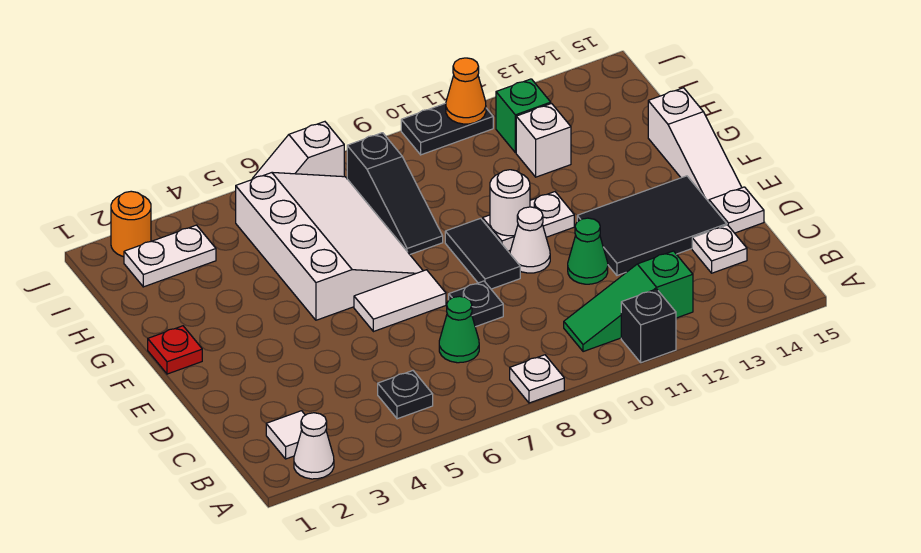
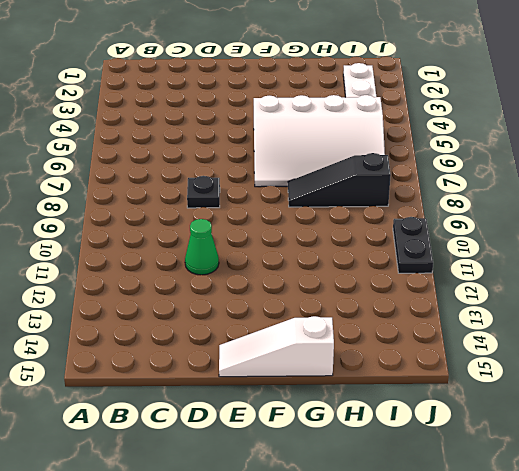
none -> white 1x1 cone [294,413,334,479]
none -> white 1x1 plate [510,355,564,403]
none -> black 1x1 brick [621,289,676,363]

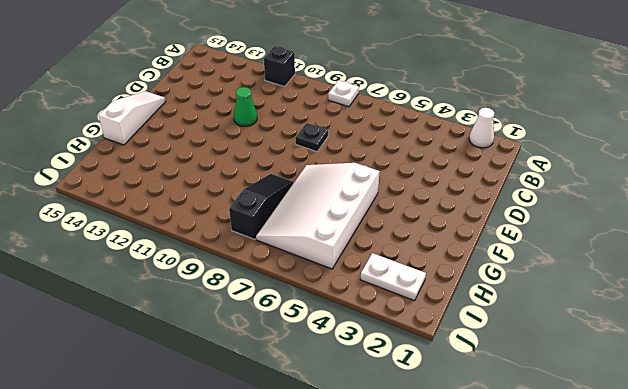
none -> white 1x1 tile [266,411,305,459]
none -> black 1x1 plate [378,371,433,419]
none -> green 1x3 slope [564,251,693,352]

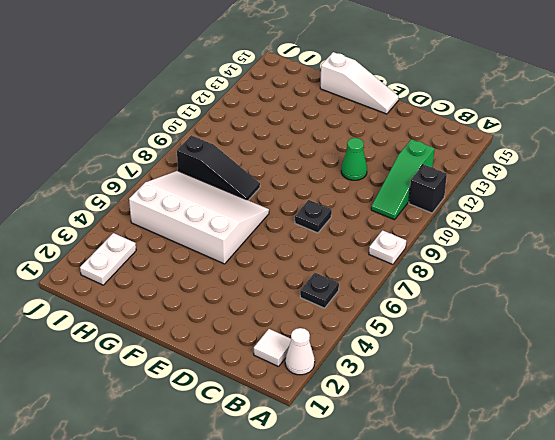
none -> green 1x1 cone [439,296,479,363]
none -> white 1x1 plate [692,225,747,273]
none -> black 2x3 tile [577,176,727,275]

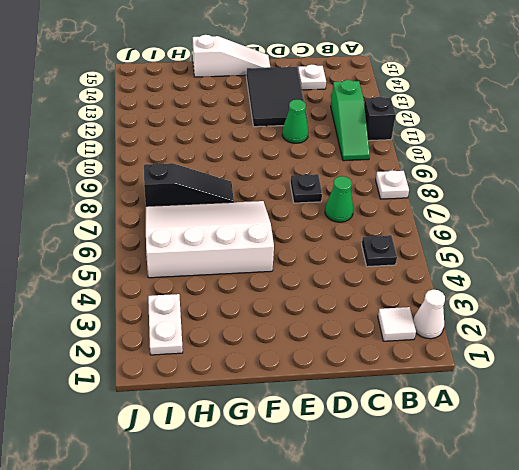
none -> white 1x1 plate [709,187,764,233]
none -> white 1x2 tile [354,270,446,332]
none -> black 1x2 tile [445,218,520,289]

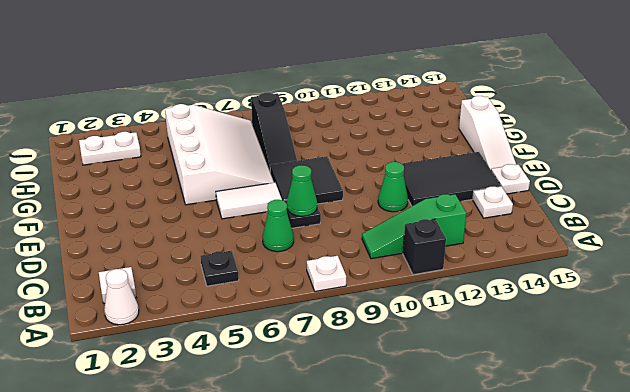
green 1x1 cone [287,165,317,216] -> none
black 2x2 tile [270,156,343,204] -> black 1x2 tile [445,218,520,289]
none -> white 1x1 cone [510,207,550,273]
none -> red 1x1 plate [148,326,202,374]
none -> white 1x2 plate [483,192,574,251]

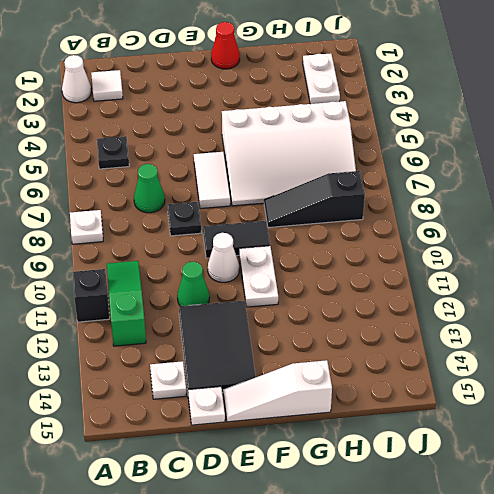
red 1x1 cone [211,22,240,69] -> red 1x1 plate [148,326,202,374]
none -> white 1x1 brick [516,104,571,177]
none -> green 1x1 brick [496,79,551,153]
none -> orange 1x1 round brick [111,191,151,257]

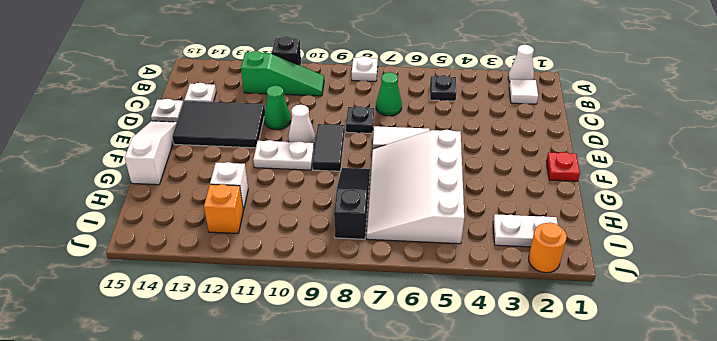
orange 1x1 brick [204,184,243,234] -> green 1x1 brick [496,79,551,153]
none -> white 1x2 slope [253,122,344,179]
none -> black 1x2 plate [401,103,493,155]
none -> white 1x1 round brick [490,170,530,236]

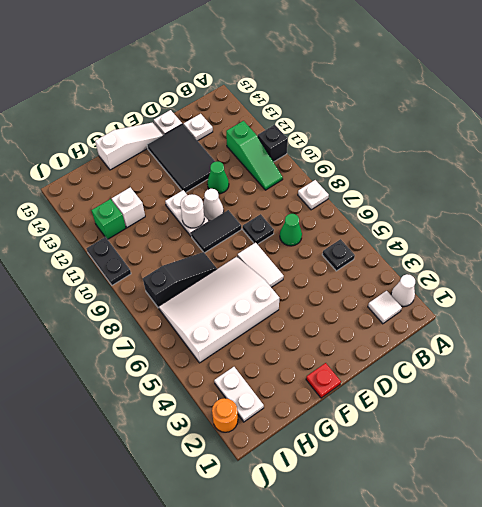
none -> white 1x2 slope [253,122,344,179]
none -> orange 1x1 cone [446,58,486,124]

